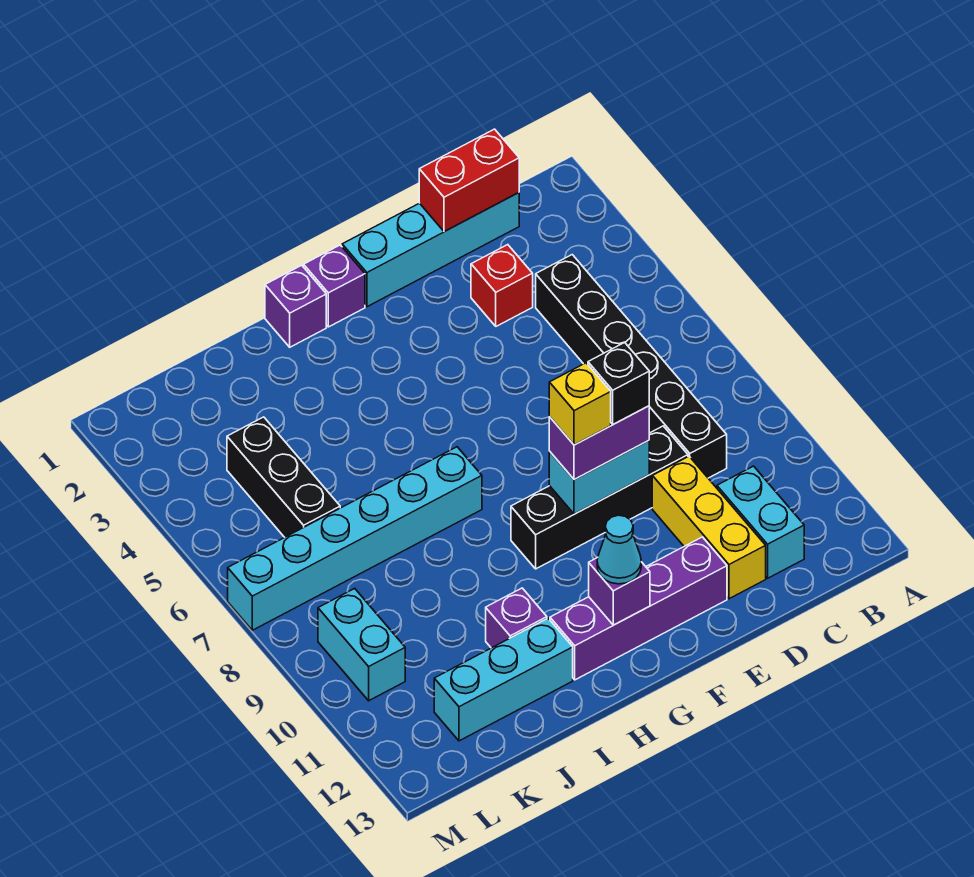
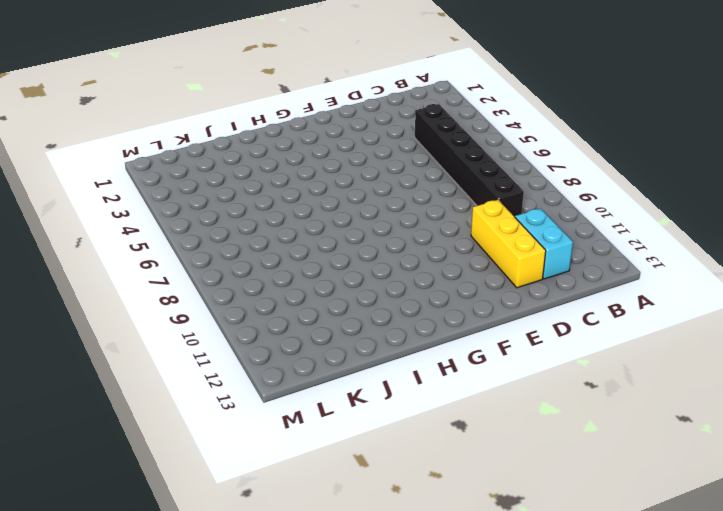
none -> cyan 1x4 brick [342,192,519,307]
none -> red 1x1 brick [471,245,533,326]
none -> black 1x4 brick [511,426,688,569]

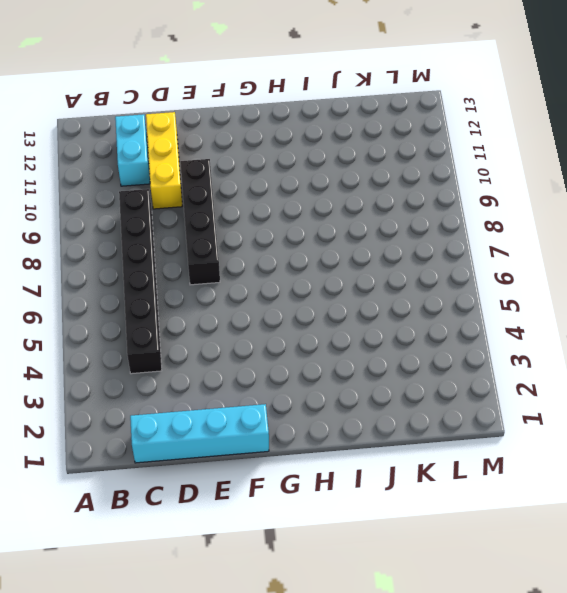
black 1x4 brick [180,159,220,285] -> black 1x4 brick turned to [511,426,688,569]
none -> red 1x1 brick [471,245,533,326]
none -> purple 1x4 brick [550,537,727,680]
none -> purple 1x1 brick [304,245,365,327]

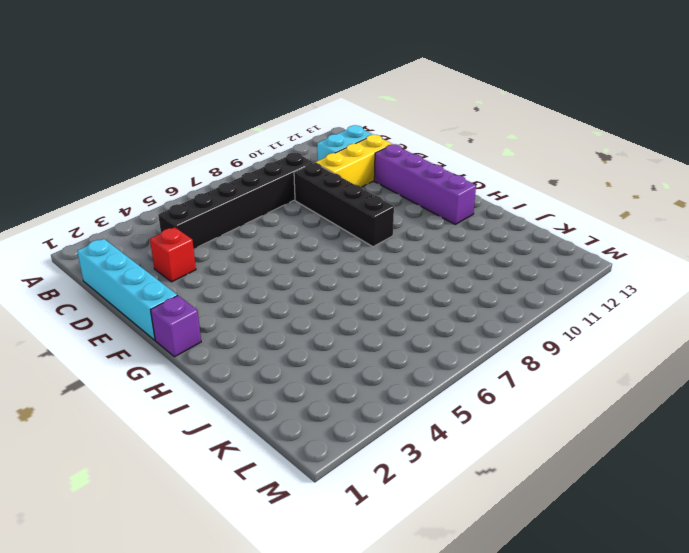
none -> purple 1x1 brick [265,265,326,347]
none -> cyan 1x6 brick [228,447,482,630]
none -> purple 1x1 brick [486,588,547,648]

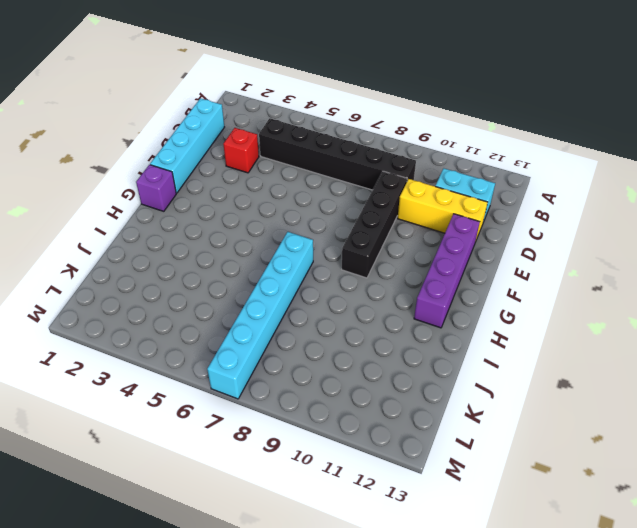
none -> purple 1x1 brick [265,265,326,347]
none -> purple 1x1 brick [486,588,547,648]
none -> cyan 1x3 brick [434,618,573,741]

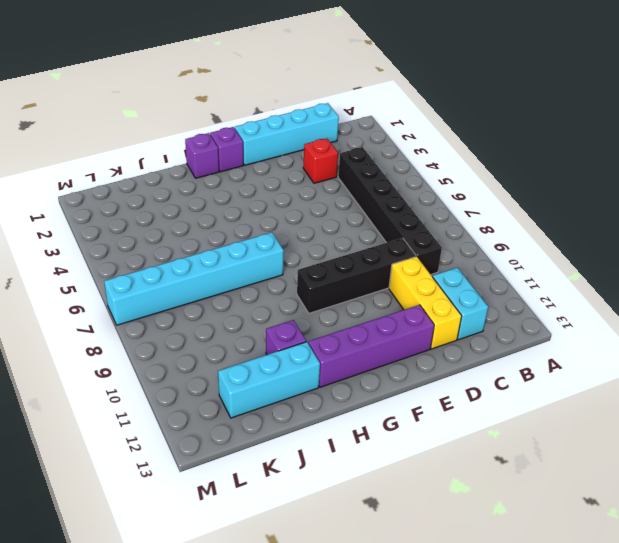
none -> black 1x3 brick [227,417,340,537]
none -> cyan 1x2 brick [318,588,405,701]
none -> red 1x2 brick [419,129,519,232]

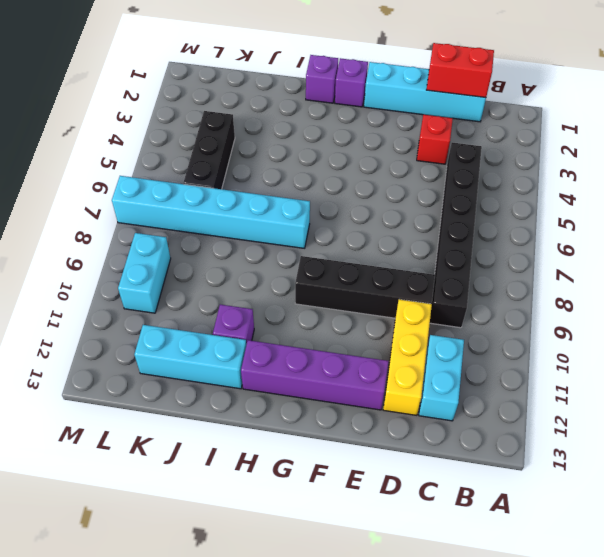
none -> cyan 1x2 brick [549,441,649,514]
none -> purple 1x1 brick [589,557,650,625]
none -> purple 1x2 brick [549,406,649,480]

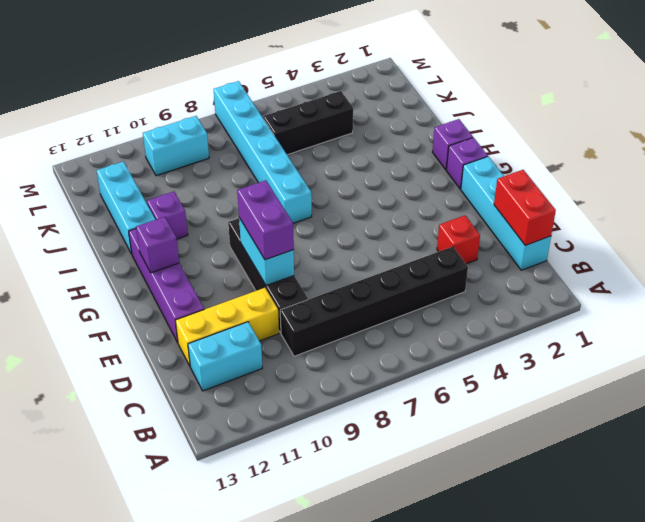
none -> cyan 1x1 cone [597,515,641,584]
none -> black 1x1 brick [588,342,649,424]
none -> yellow 1x1 brick [549,363,611,445]

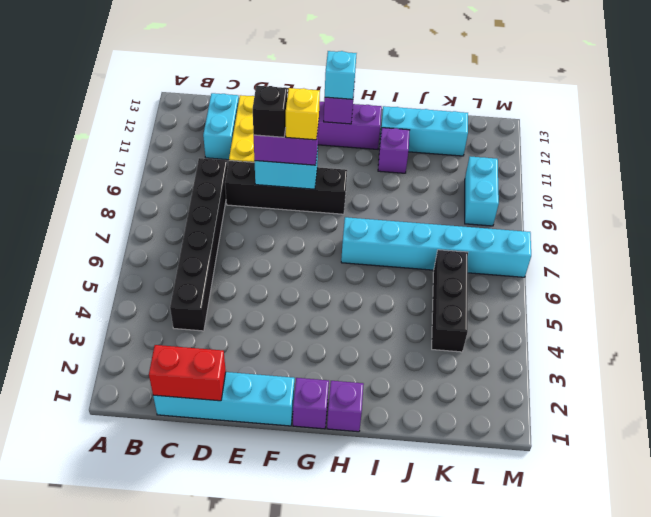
cyan 1x1 brick [325,51,357,99] -> cyan 1x1 cone [597,515,641,584]
none -> red 1x1 brick [471,245,533,326]

